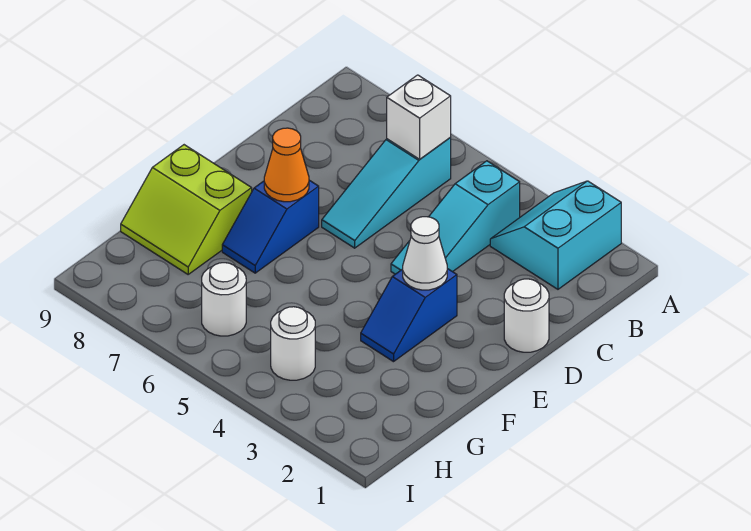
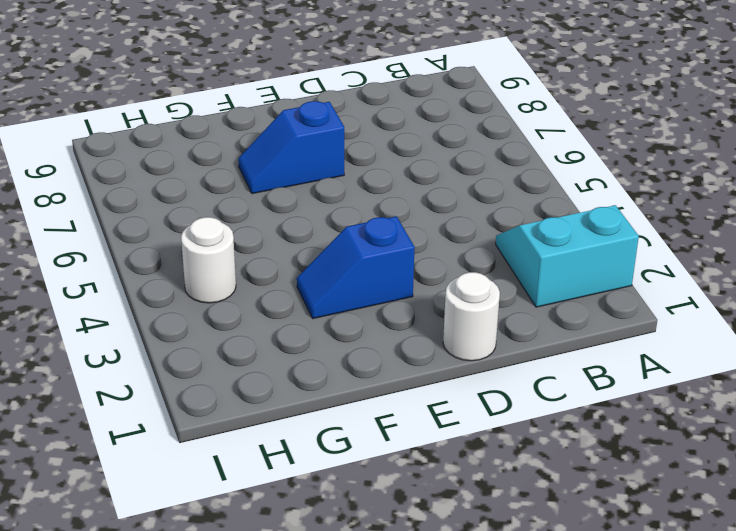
none -> cyan 1x3 slope [391,161,520,274]
none -> cyan 1x3 slope [322,138,451,248]
none -> lime 2x2 slope [121,145,252,274]

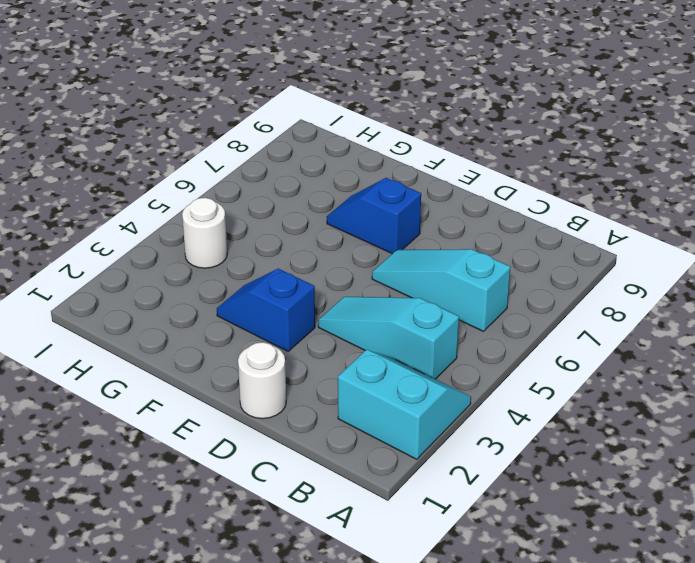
none -> lime 2x2 slope [121,145,252,274]
none -> white 1x1 round brick [202,263,246,336]
none -> white 1x1 brick [387,75,451,159]

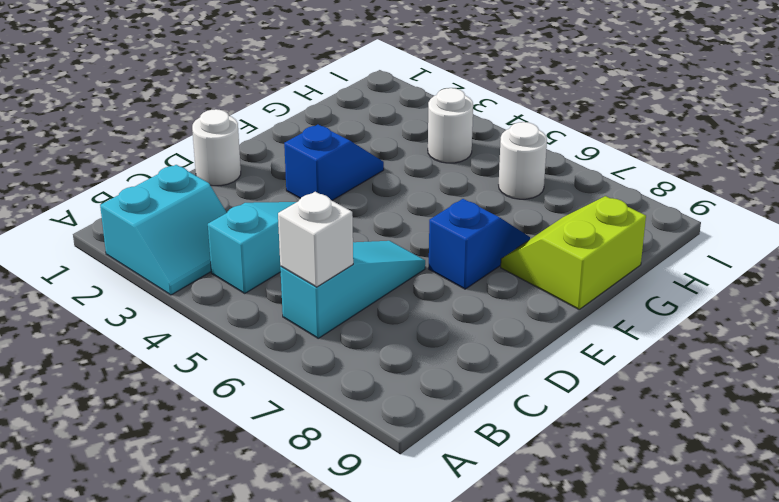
lime 2x2 slope [501,196,646,309] -> lime 2x2 slope turned to [121,145,252,274]
none -> white 1x1 cone [403,217,447,290]
none -> orange 1x1 cone [264,128,309,202]

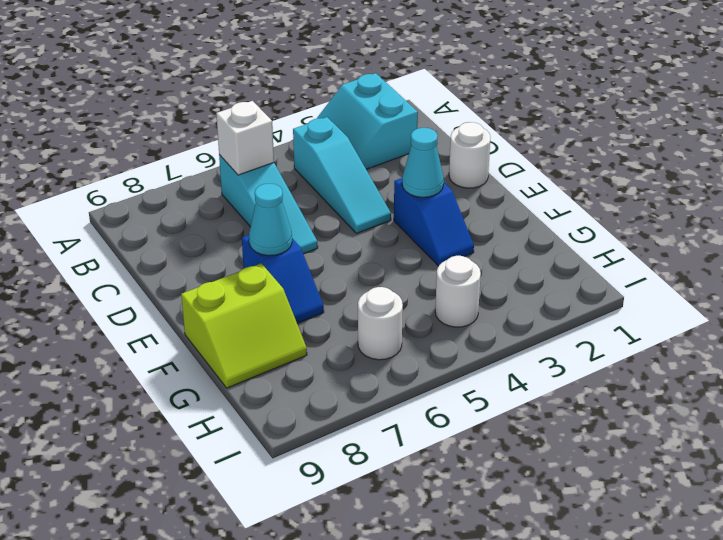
cyan 1x1 cone [402,128,444,197] -> white 1x1 cone [403,217,447,290]
cyan 1x1 cone [249,184,292,256] -> orange 1x1 cone [264,128,309,202]

